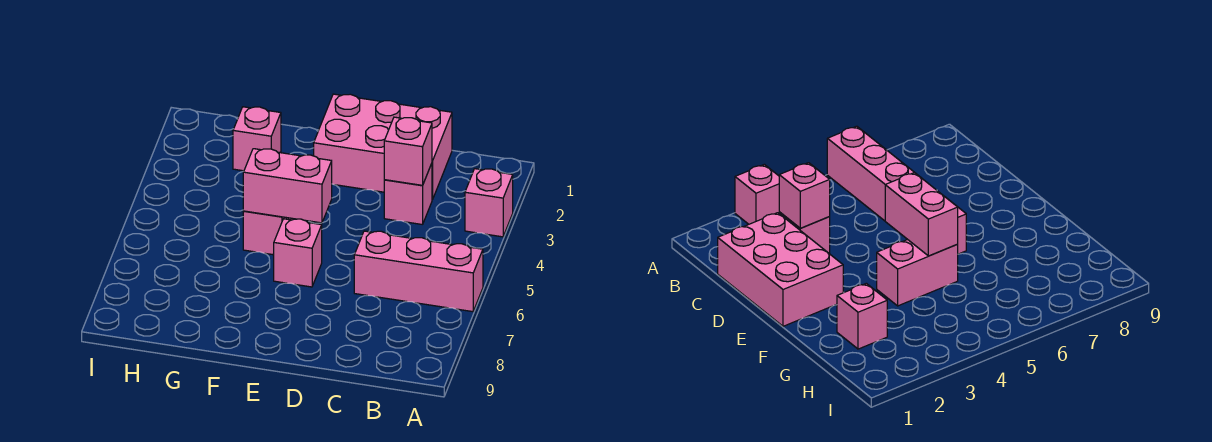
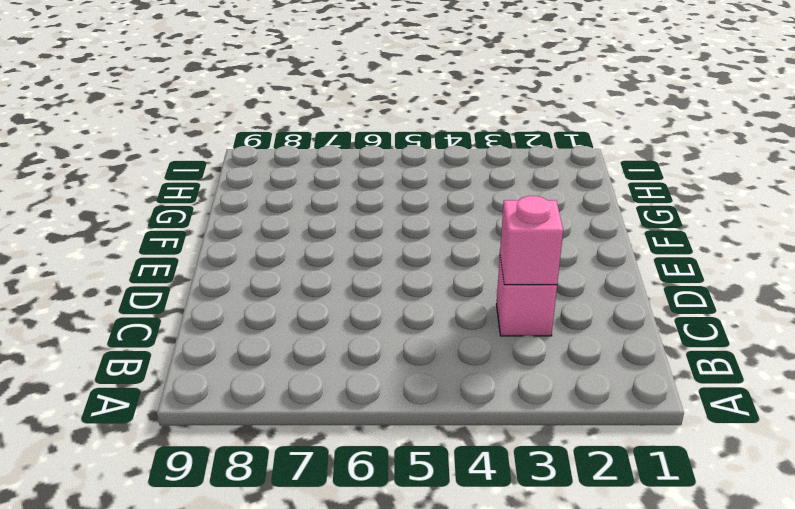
none -> pink 1x1 brick [465,169,513,237]
none -> pink 1x3 brick [354,231,483,312]

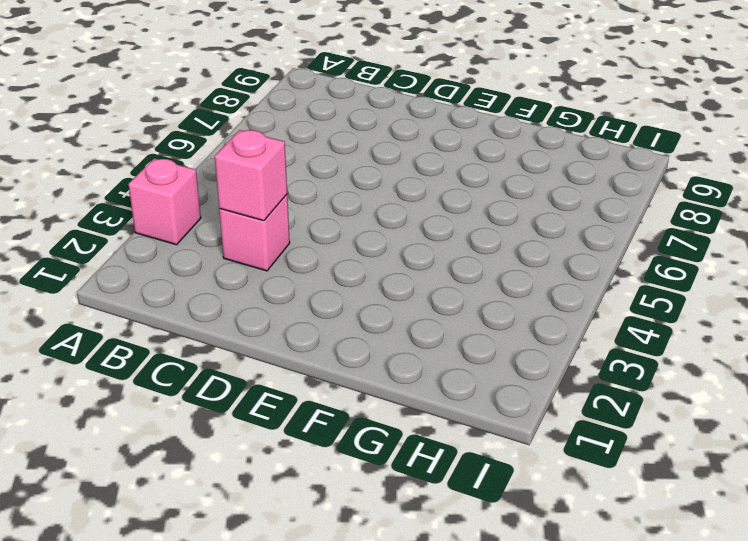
none -> pink 1x3 brick [354,231,483,312]
none -> pink 2x3 brick [314,94,452,200]

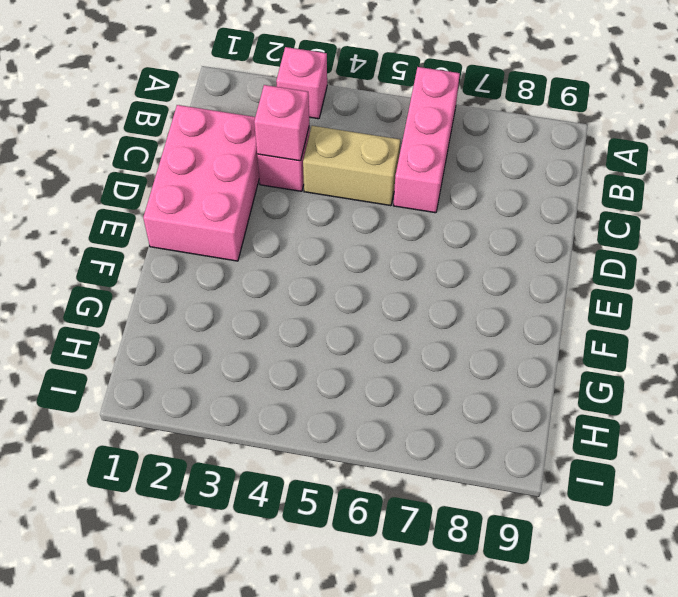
tan 1x2 brick [303,126,400,206] -> none
none -> pink 1x1 brick [274,219,322,287]
none -> pink 1x2 brick [243,211,294,255]

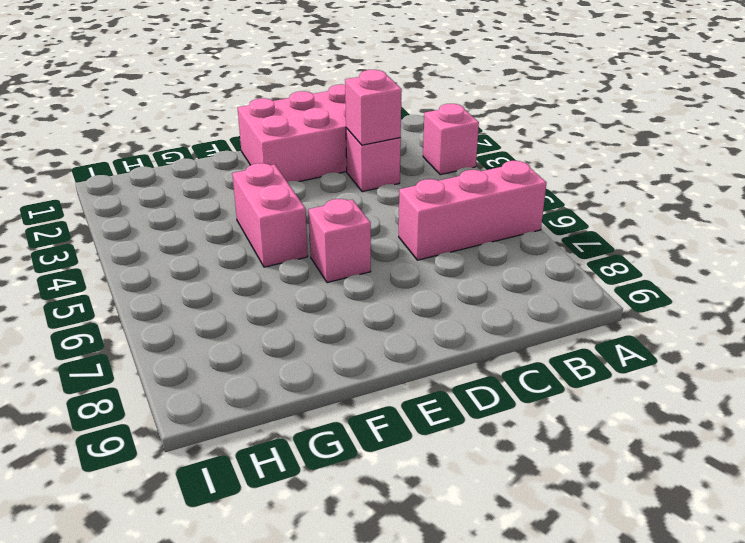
none -> pink 1x1 brick [233,107,281,171]
none -> pink 1x2 brick [243,149,332,223]

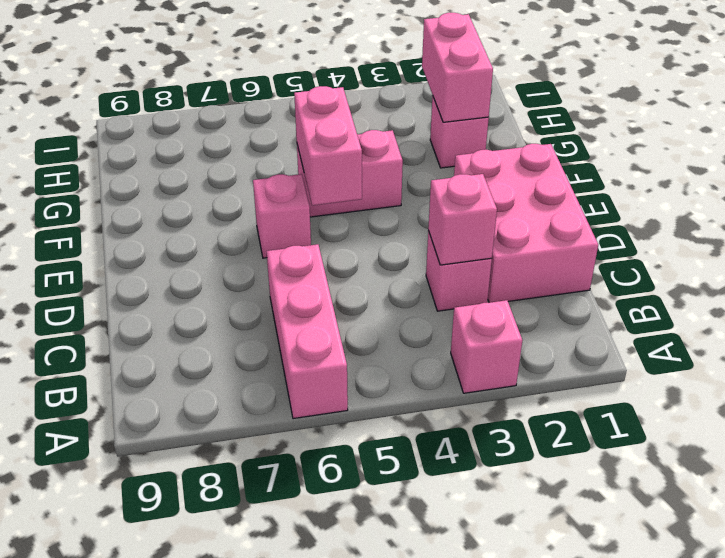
pink 1x2 brick [422,13,493,122] -> none

